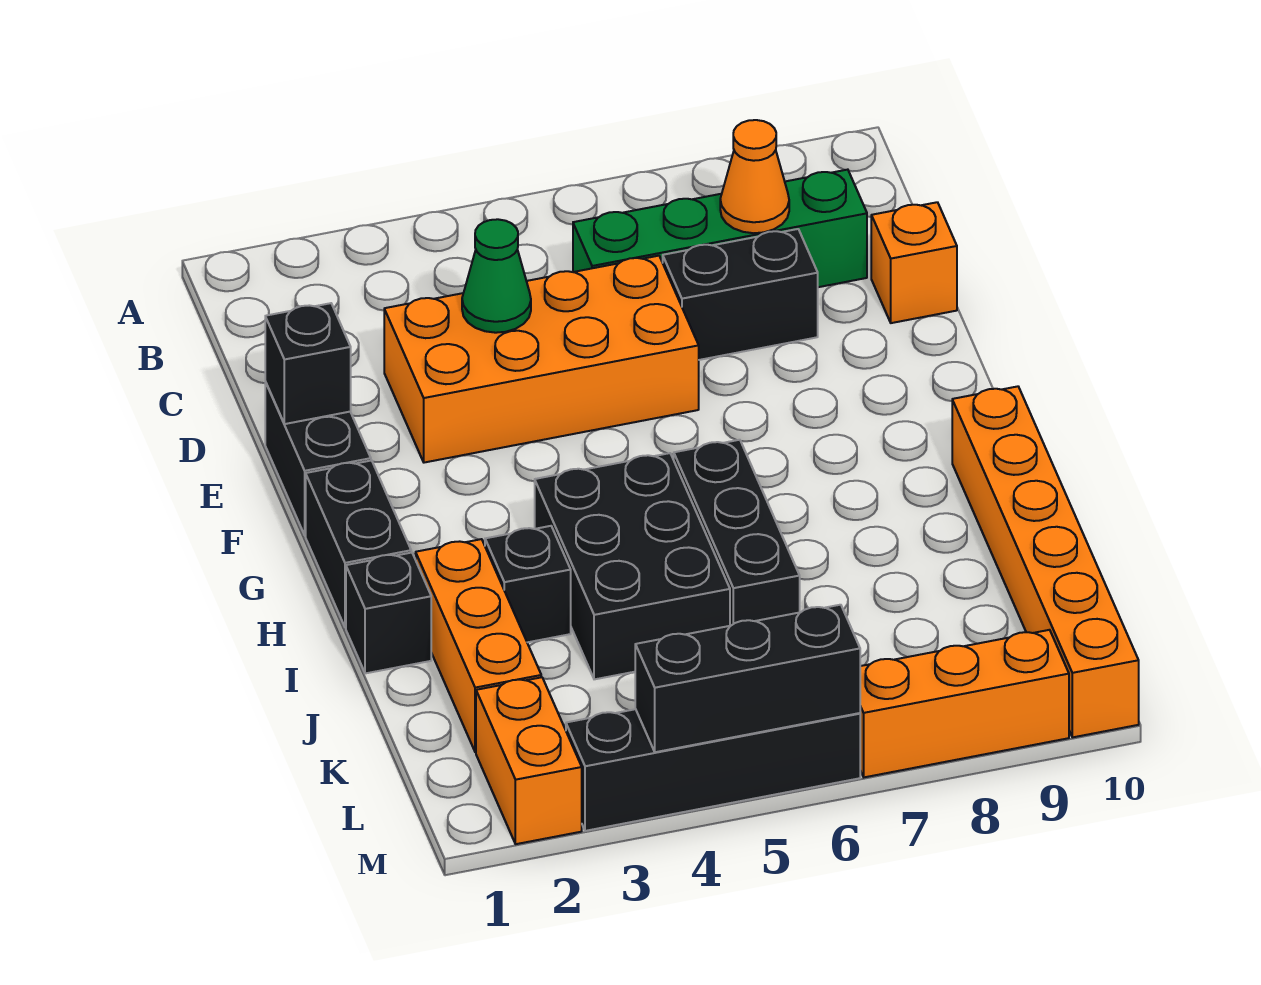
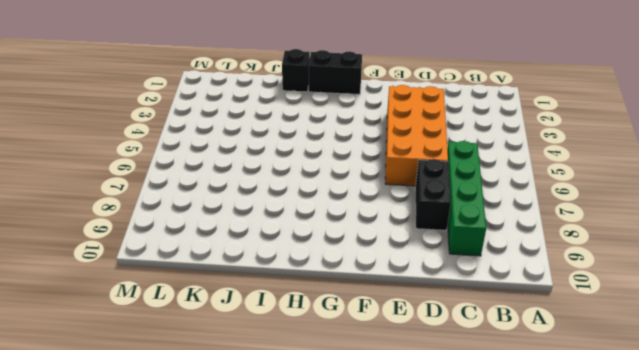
none -> orange 1x1 brick [871,202,957,323]
none -> black 1x2 brick [265,382,371,535]
none -> black 2x3 brick [535,453,730,679]

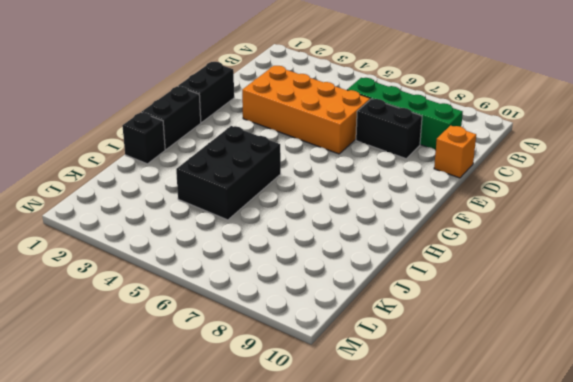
none -> black 1x3 brick [674,440,800,626]
none -> orange 1x6 brick [952,386,1139,737]
none -> orange 1x3 brick [416,539,541,752]

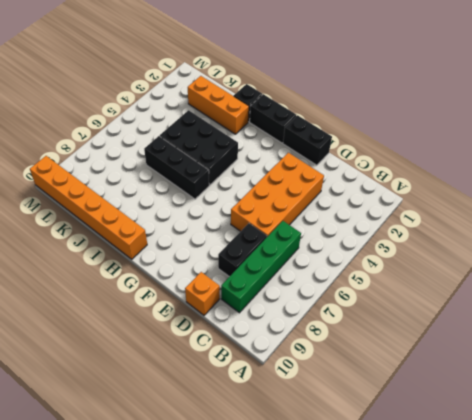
none -> black 1x1 brick [485,526,571,642]
none -> orange 1x2 brick [476,677,582,844]
none -> black 1x4 brick [566,709,860,831]

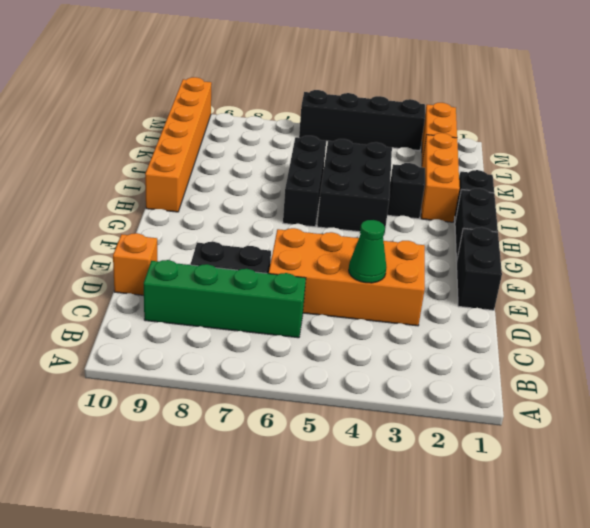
none -> orange 1x3 brick [860,630,1069,777]
none -> orange 1x1 cone [720,120,789,233]
none -> black 1x1 brick [265,303,351,424]

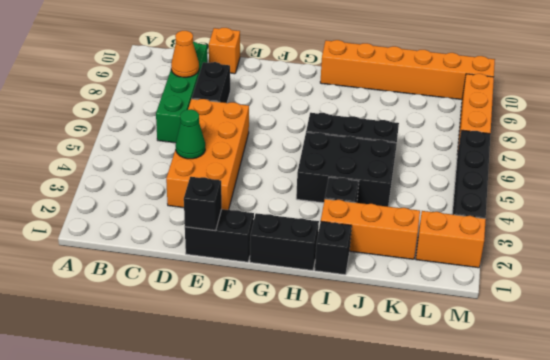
none -> black 1x3 brick [635,605,860,752]

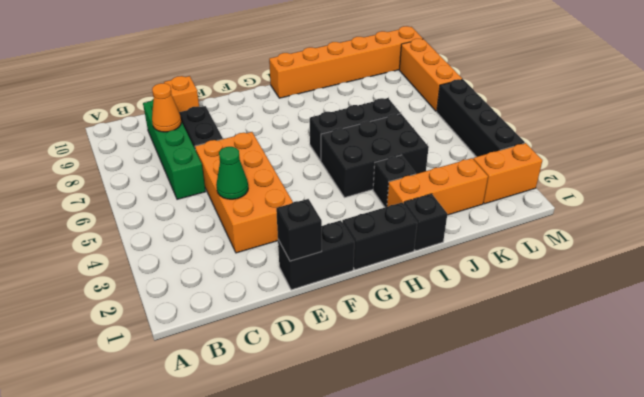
none -> black 1x3 brick [635,605,860,752]

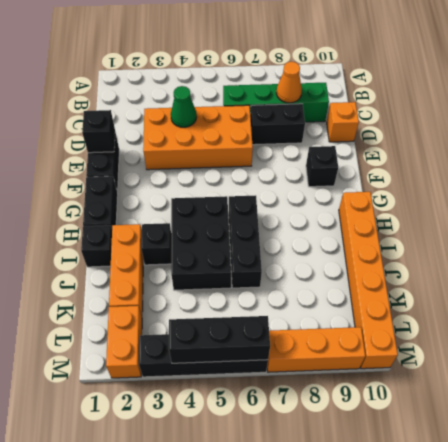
black 1x1 brick [306,146,338,187] -> none

